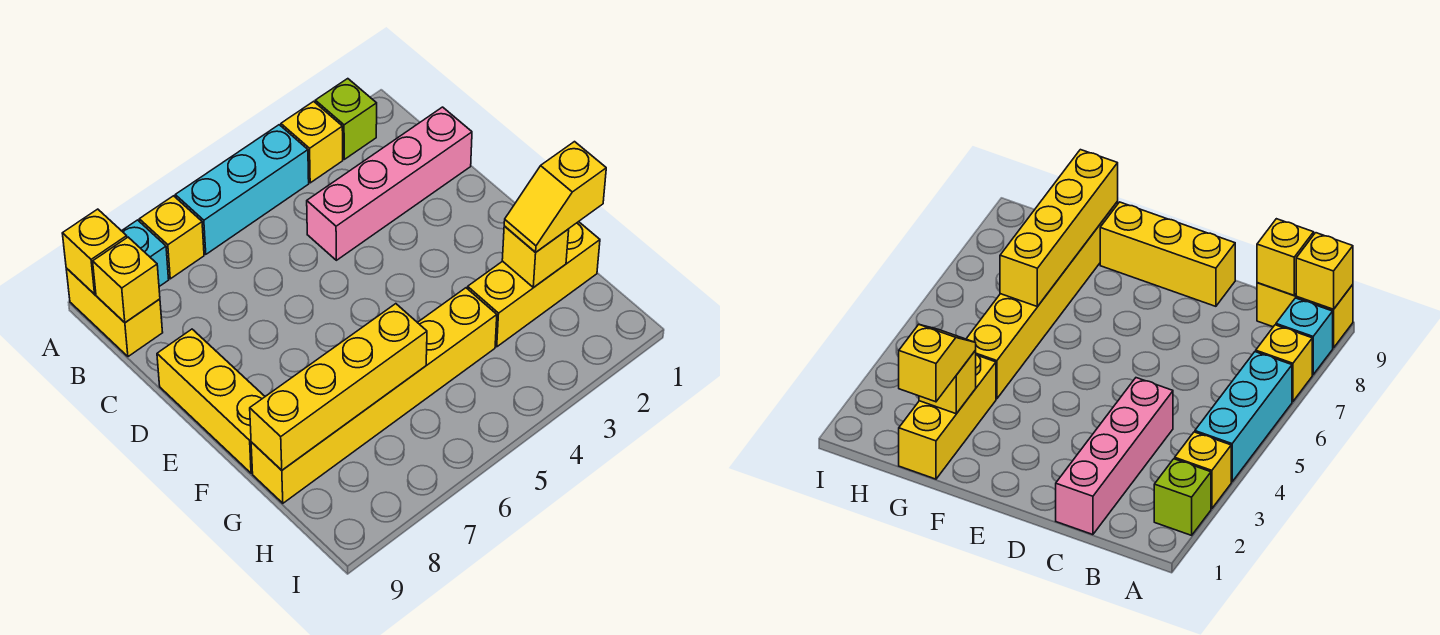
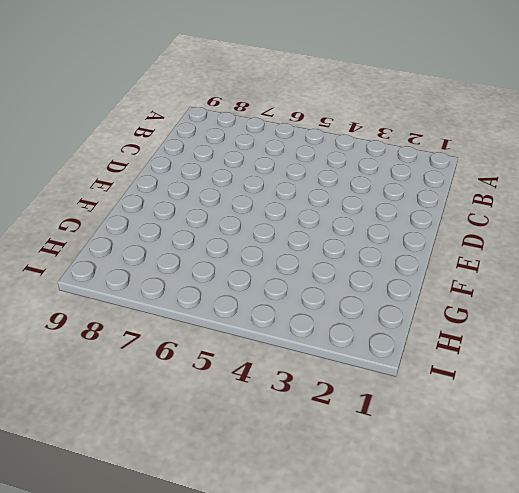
none -> lime 1x1 brick [315,79,377,159]
none -> yellow 1x1 brick [281,101,343,183]
none -> cyan 1x3 brick [175,125,309,254]

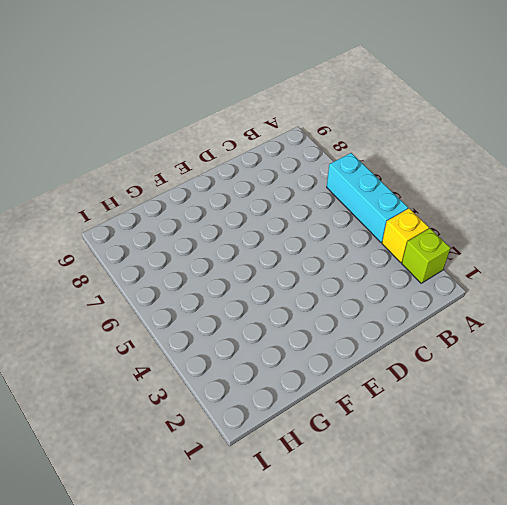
none -> yellow 1x1 brick [139,196,204,279]
none -> cyan 1x1 brick [122,220,169,286]
none -> yellow 1x2 brick [66,268,163,357]

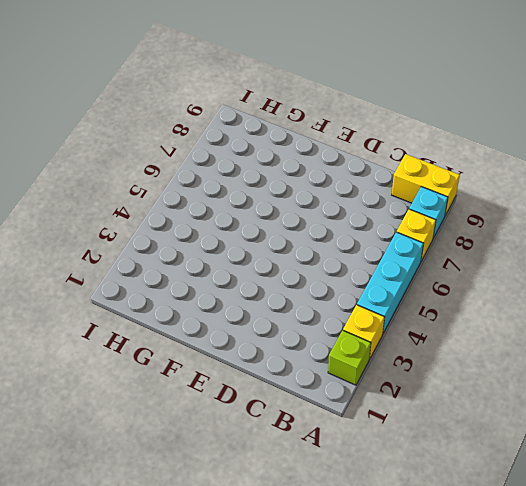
none -> pink 1x4 brick [307,107,472,260]
none -> yellow 1x3 brick [157,329,265,473]
none -> yellow 1x3 brick [468,222,600,347]

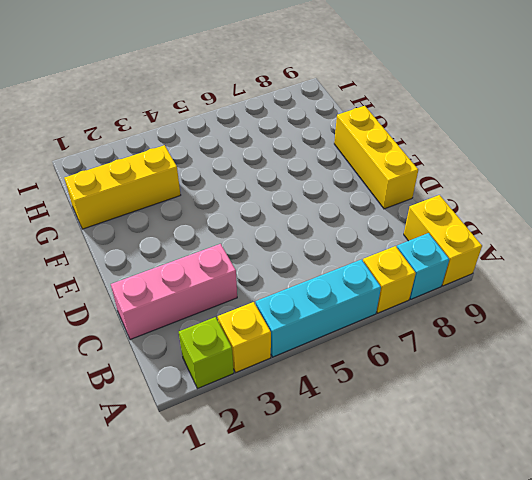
pink 1x3 brick [111,244,237,340] -> pink 1x4 brick [307,107,472,260]
none -> yellow 1x6 brick [251,288,497,503]
none -> yellow 1x1 brick [62,209,127,294]
none -> yellow 1x1 brick [93,237,160,323]

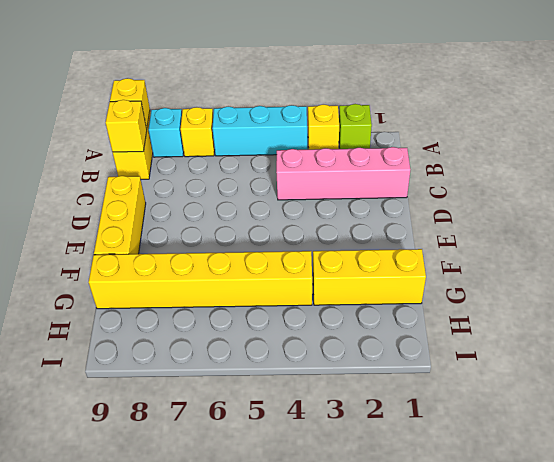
none -> yellow 1x1 brick [502,226,569,288]
none -> yellow 1x4 brick [250,304,427,470]
none -> yellow 1x2 slope [504,142,606,252]

